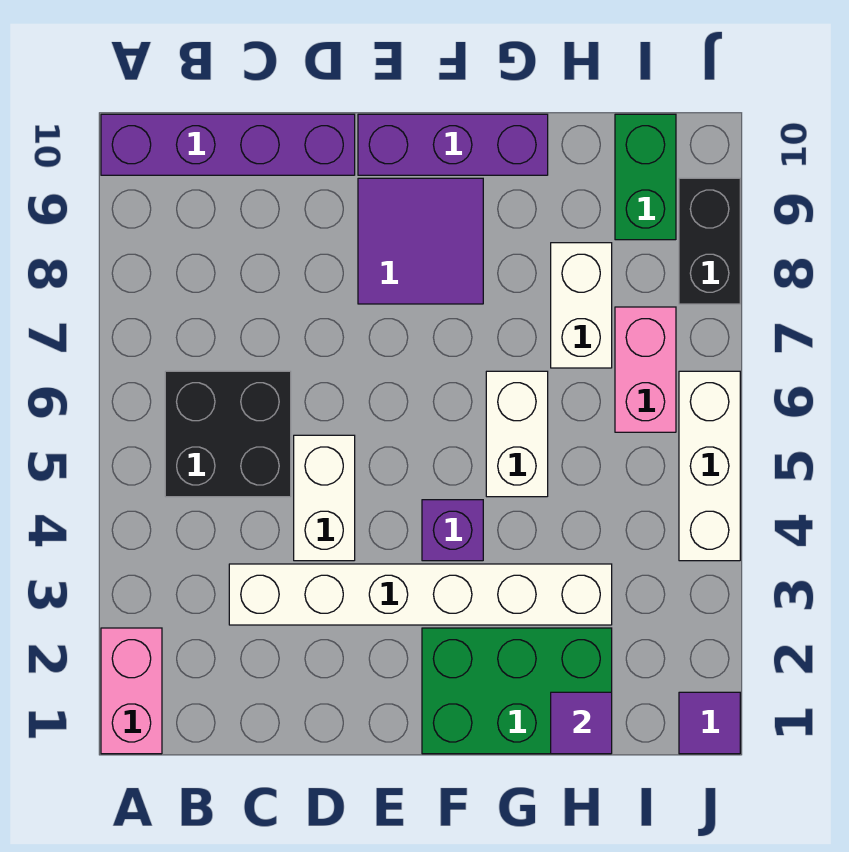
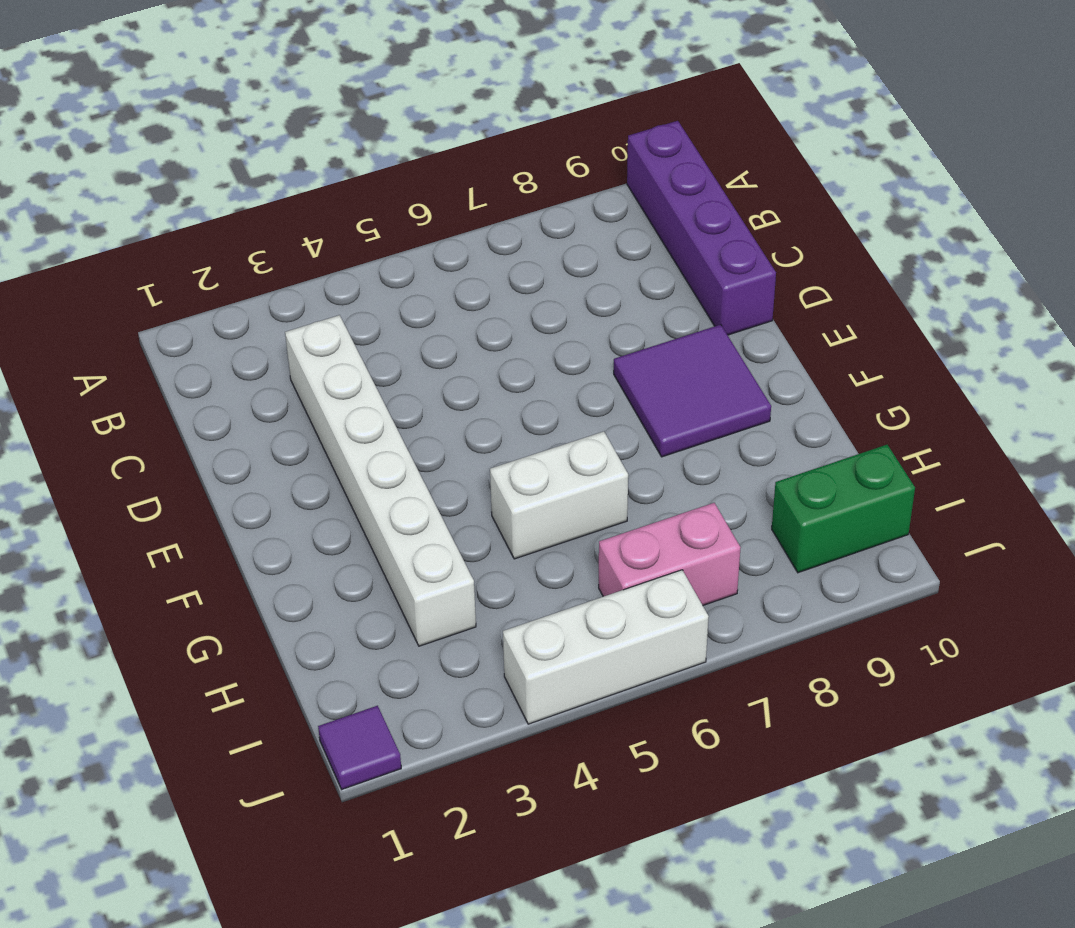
none -> pink 1x2 brick [101,628,162,754]
none -> black 2x2 brick [165,371,291,497]
none -> white 1x2 brick [294,435,355,561]

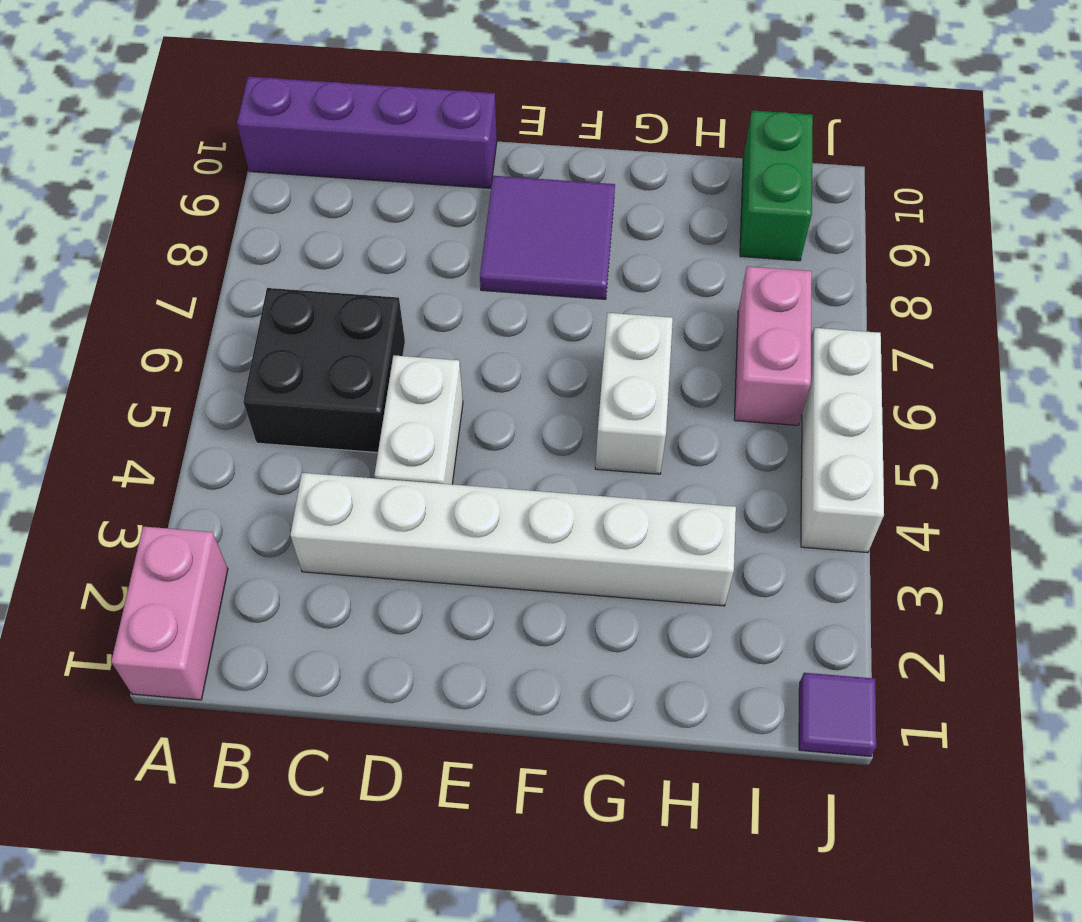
none -> purple 1x3 brick [358,114,548,175]
none -> green 2x3 brick [422,628,612,754]
none -> purple 1x1 brick [422,500,483,561]

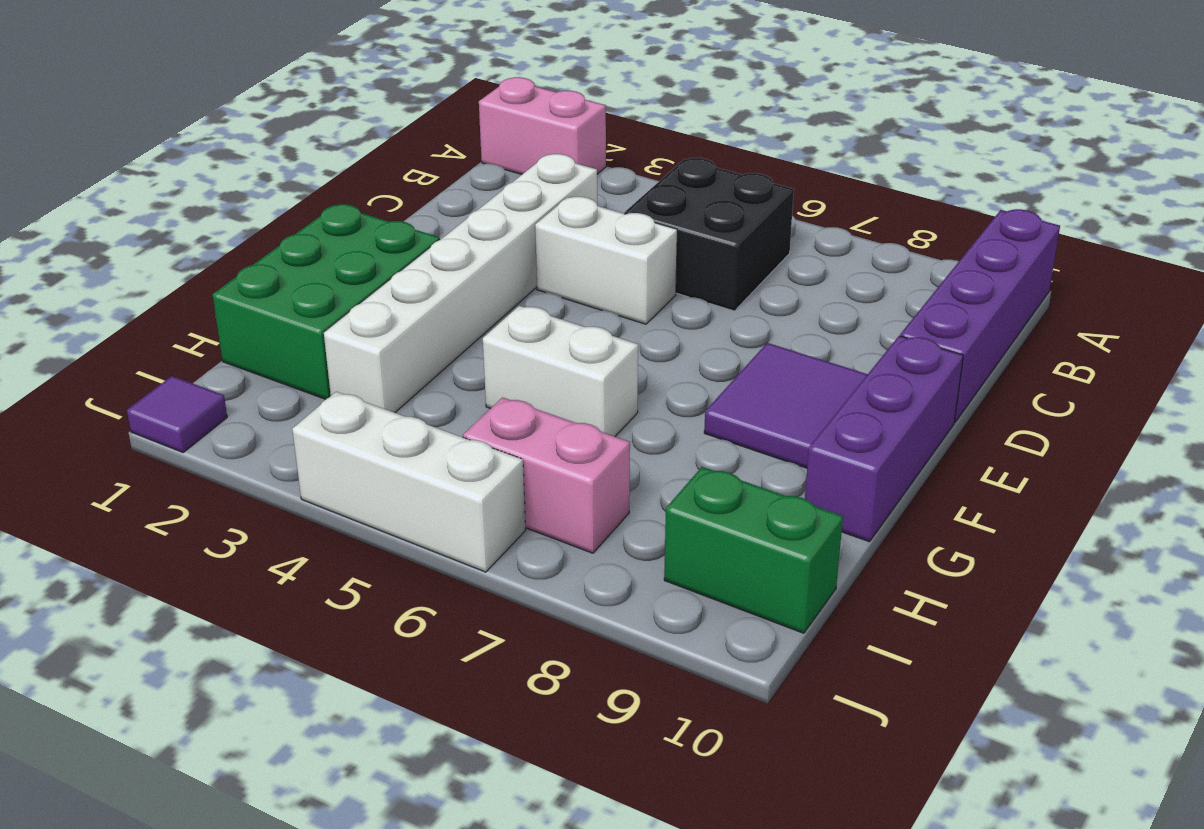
none -> purple 1x1 brick [422,500,483,561]
none -> white 1x2 brick [551,243,612,368]
none -> black 1x2 brick [679,178,740,304]

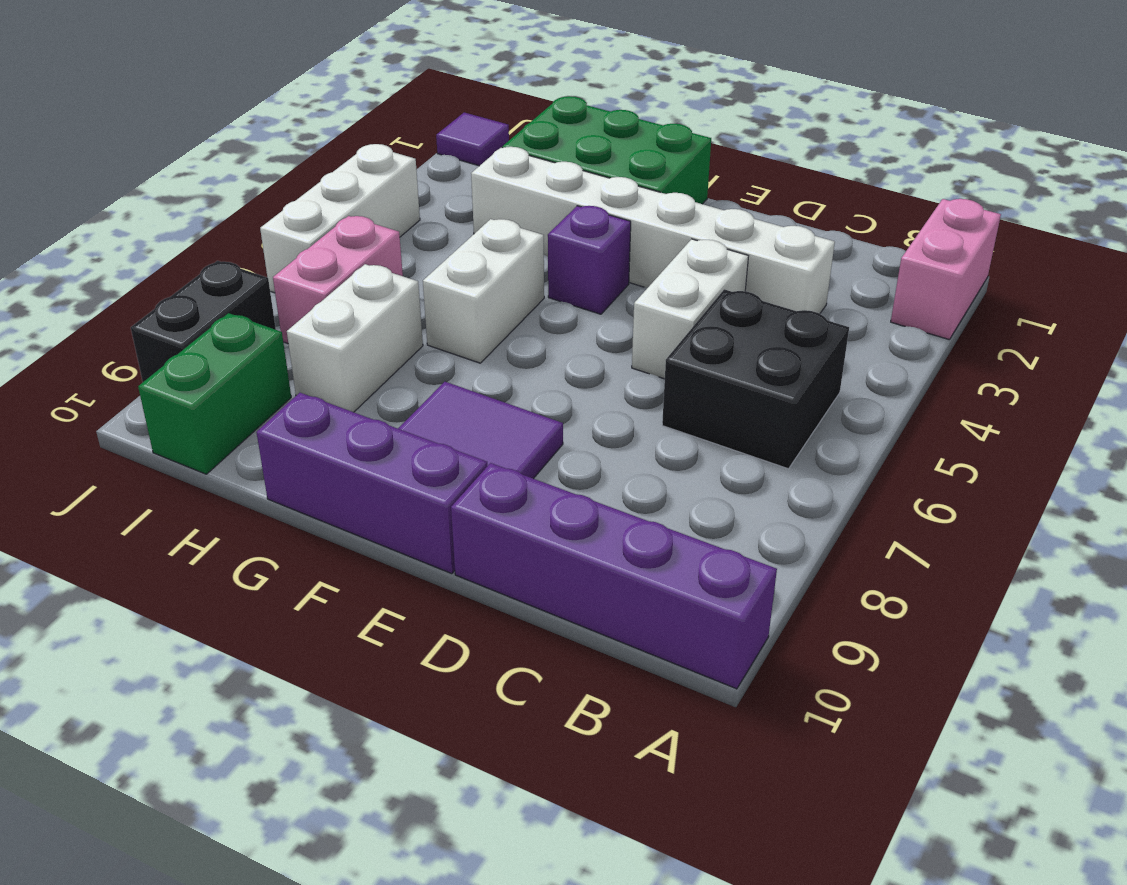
none -> purple 1x1 tile [551,692,612,754]

